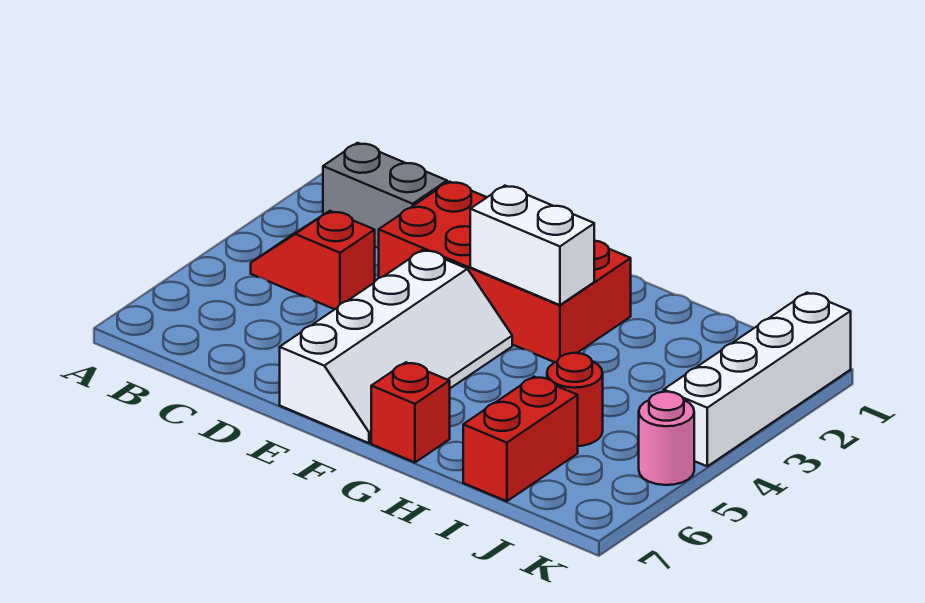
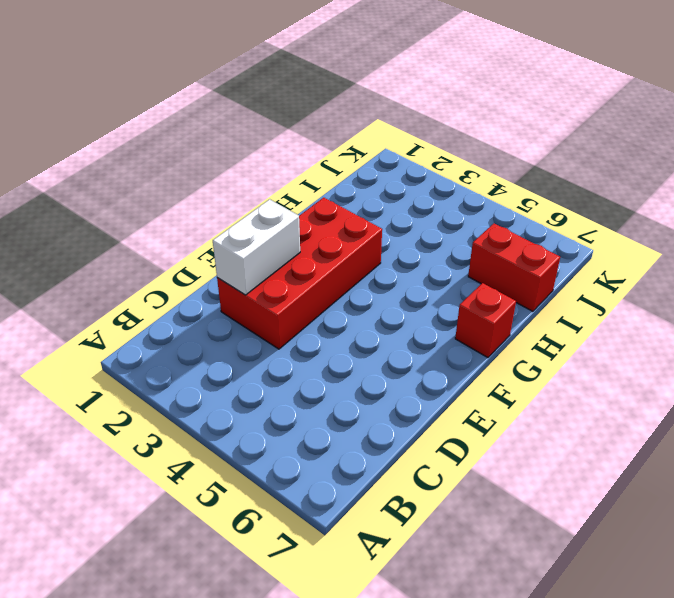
white 1x2 brick [213,199,300,295] -> white 1x2 brick moved to [470,186,594,305]
none -> grey 1x2 brick [323,143,447,248]
none -> red 1x2 slope [251,211,375,309]

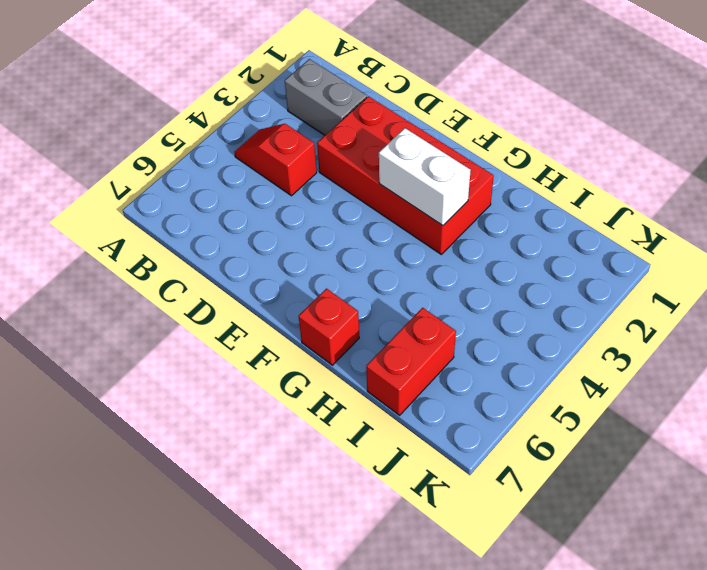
none -> white 2x4 slope [280,250,512,443]
none -> red 1x1 round brick [547,353,603,446]

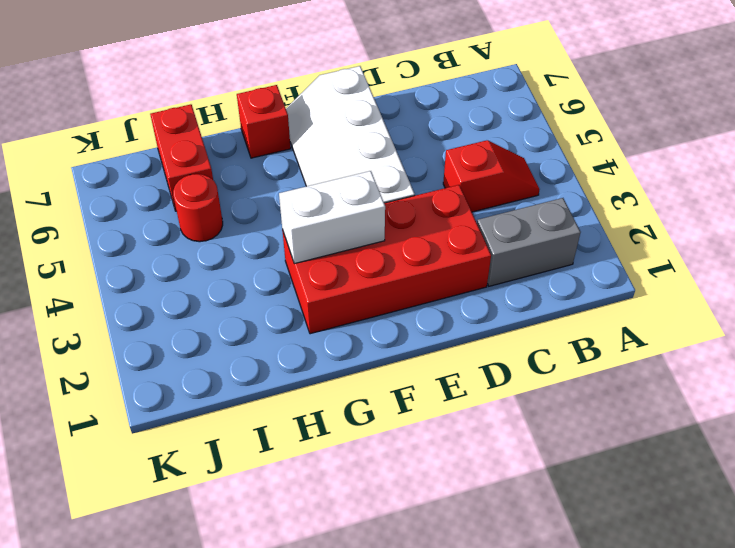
none -> white 1x4 brick [664,293,851,466]
none -> pink 1x1 round brick [639,392,694,485]

